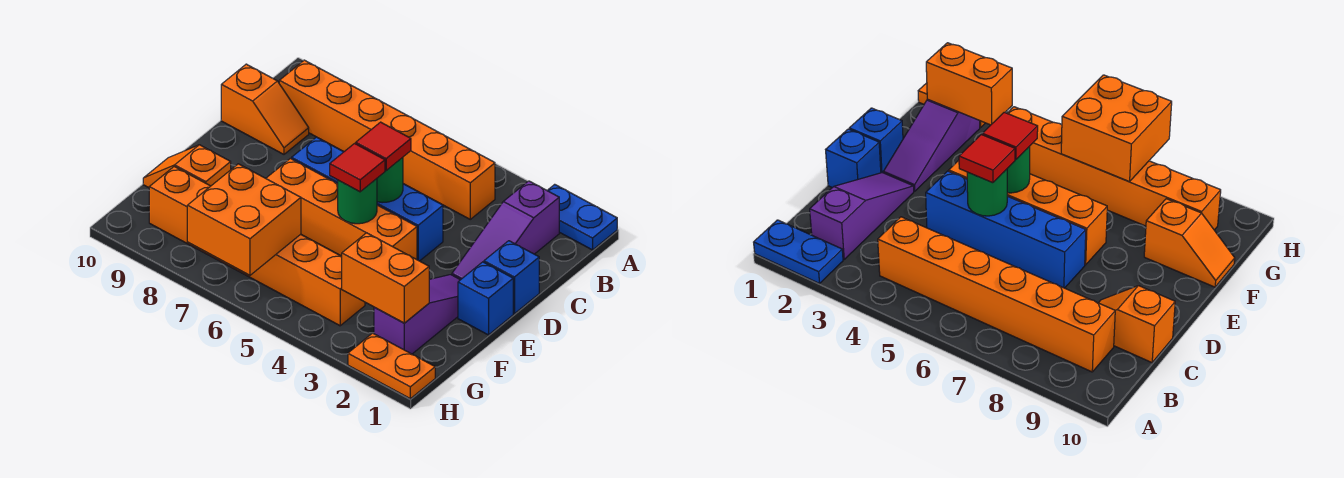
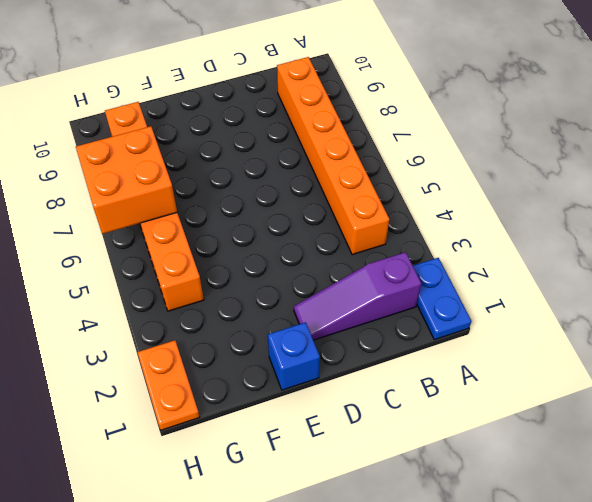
none -> orange 1x2 slope [221,64,309,154]
none -> blue 1x1 brick [484,241,539,314]
none -> blue 1x4 brick [292,137,443,261]

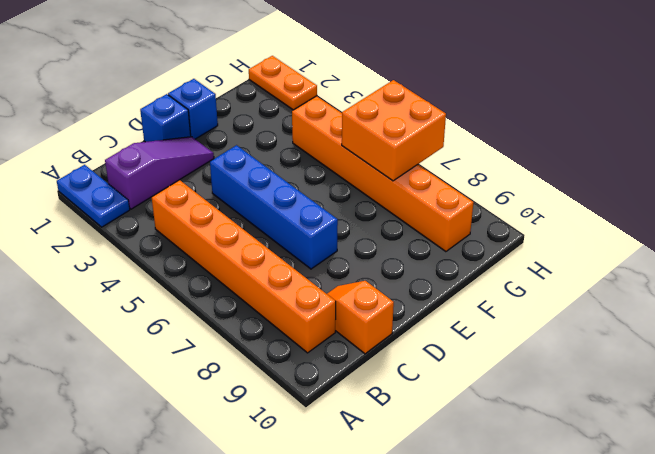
none -> purple 1x3 slope [374,275,460,354]
none -> orange 1x4 brick [266,158,417,260]
none -> orange 1x2 slope [143,145,231,188]

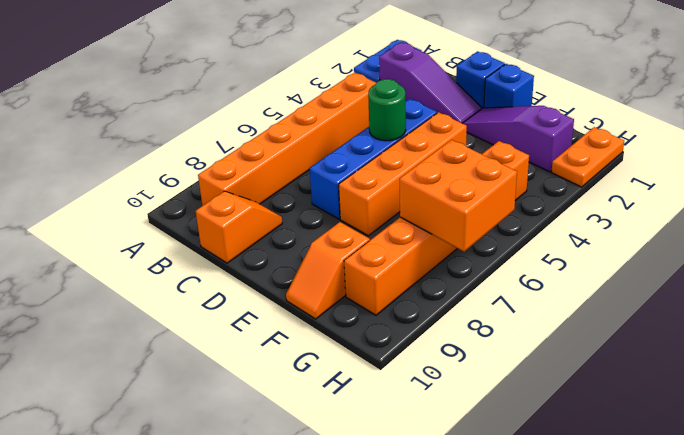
none -> green 1x1 round brick [337,179,377,224]
none -> orange 1x2 brick [342,233,429,323]
none -> red 1x1 tile [356,122,411,170]

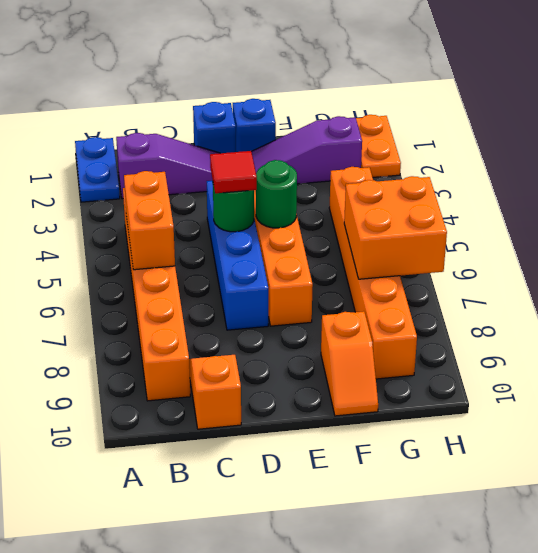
orange 1x2 brick [124,171,175,270] -> orange 1x2 brick moved to [342,233,429,323]
none -> red 1x1 tile [330,144,385,192]

